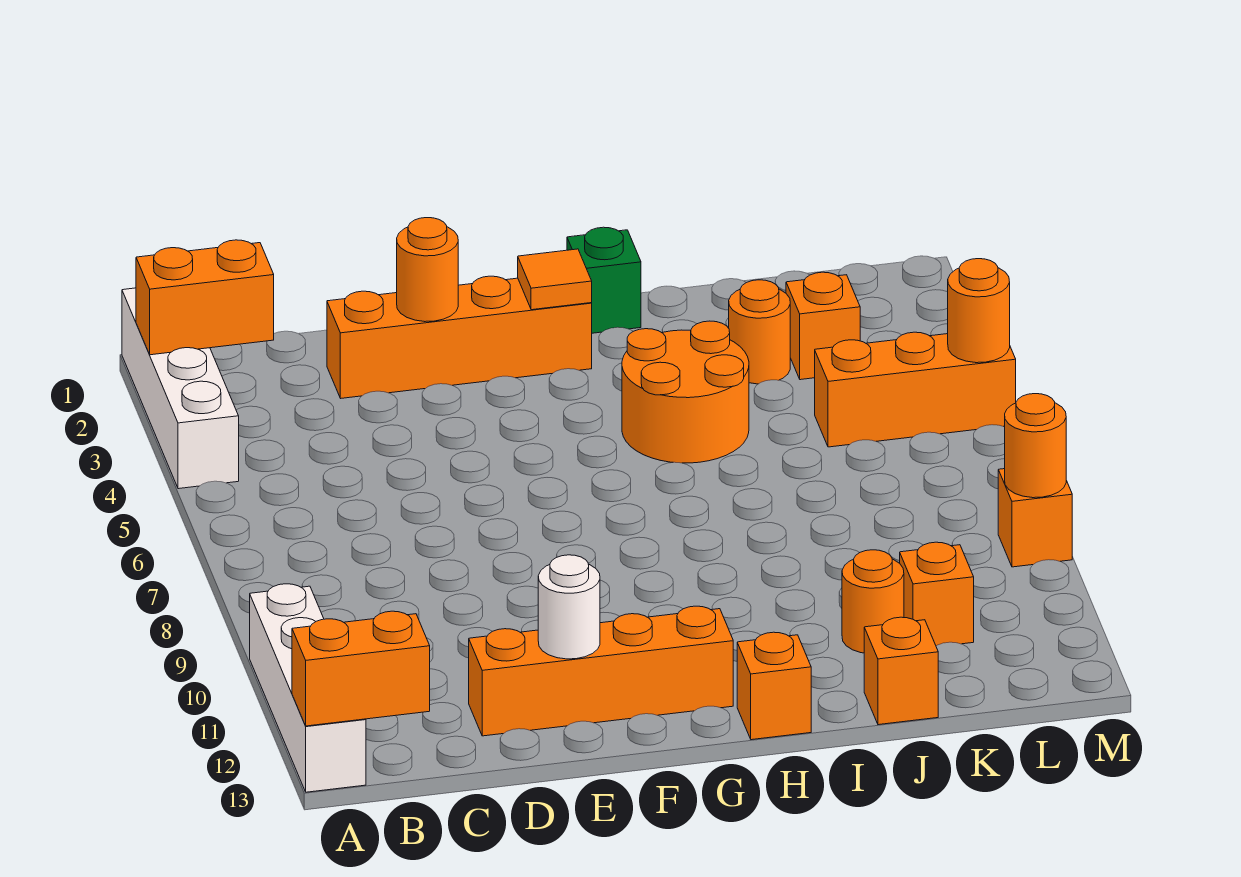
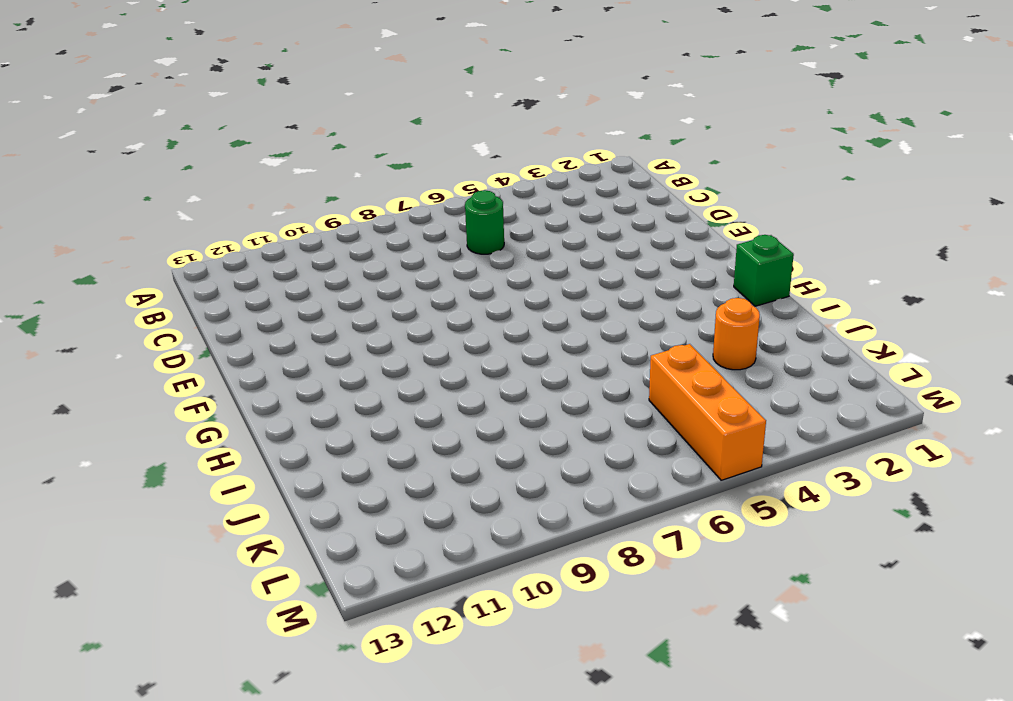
green 1x1 round brick [465,190,504,254] -> none
none -> white 1x4 brick [122,288,239,489]
none -> white 1x4 brick [250,584,366,792]
none -> orange 1x4 brick [327,276,592,398]

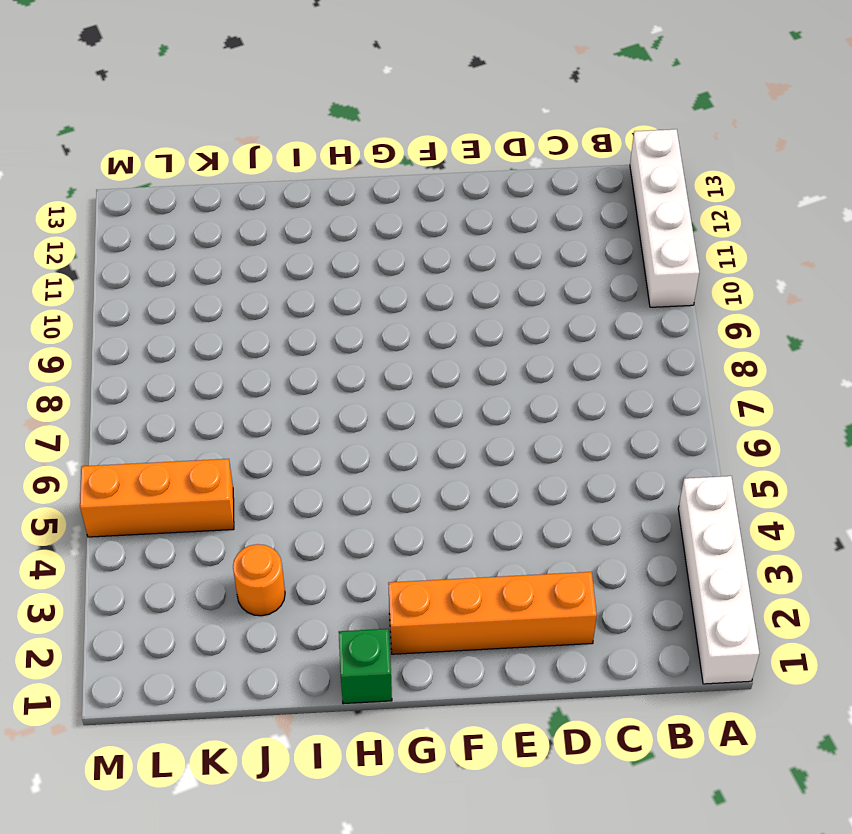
none -> orange 1x4 brick [469,606,733,736]
none -> orange 2x2 round brick [622,321,749,463]
none -> orange 1x1 brick [737,632,811,740]

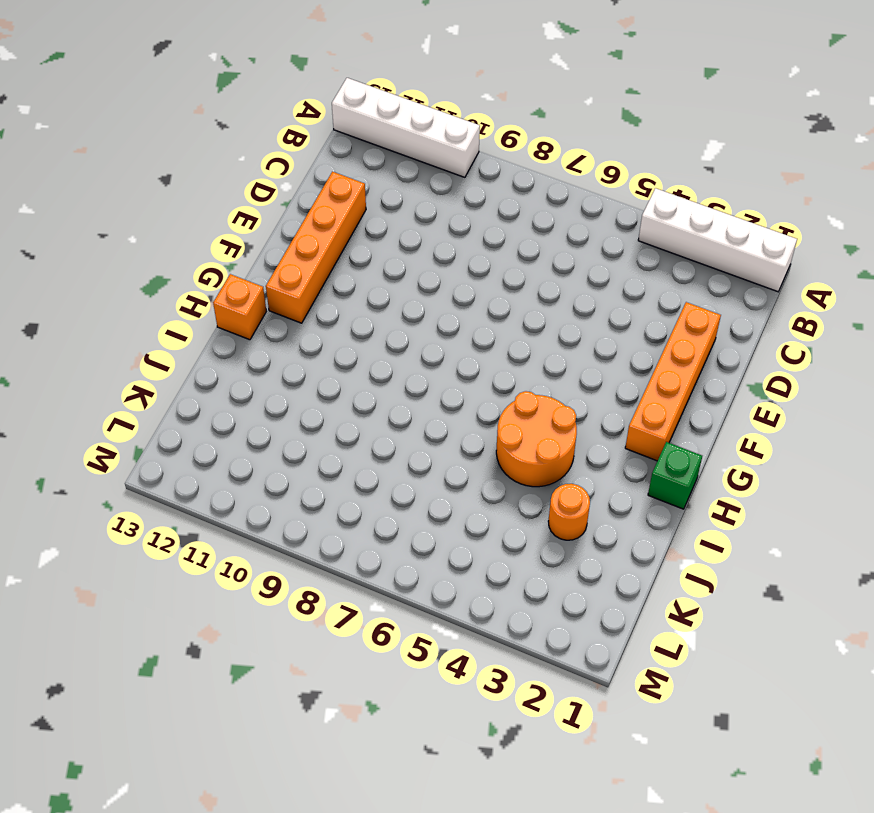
none -> orange 1x1 round brick [842,550,904,653]
none -> orange 1x1 brick [864,617,938,725]
none -> orange 1x1 brick [786,272,860,380]

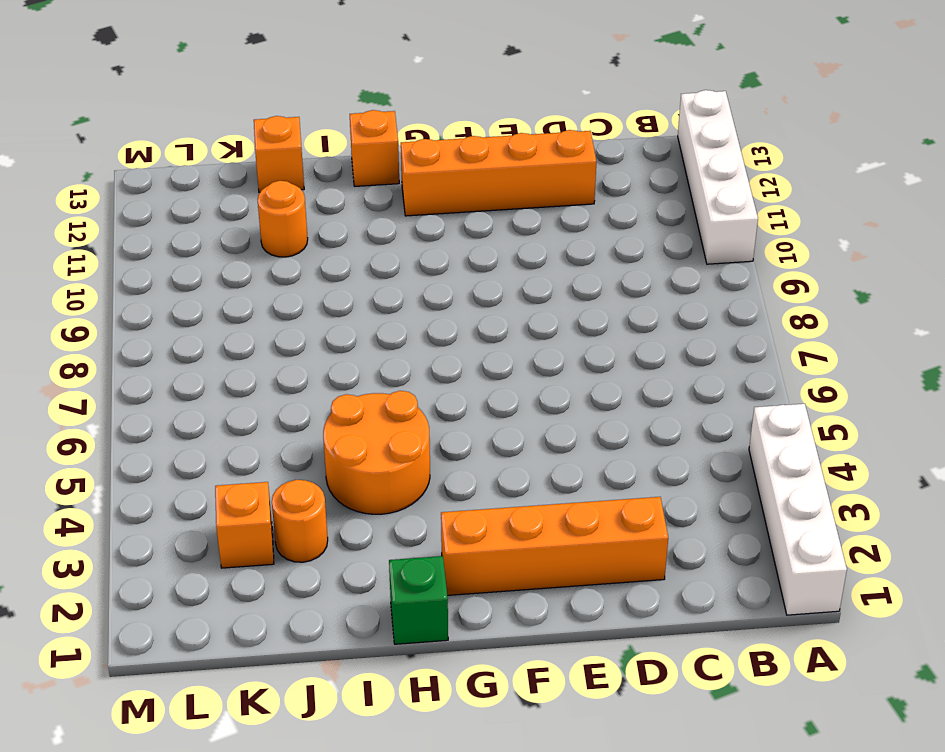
none -> orange 1x3 brick [815,332,1016,447]
none -> orange 1x1 brick [900,542,974,646]
none -> orange 1x1 brick [998,469,1072,567]

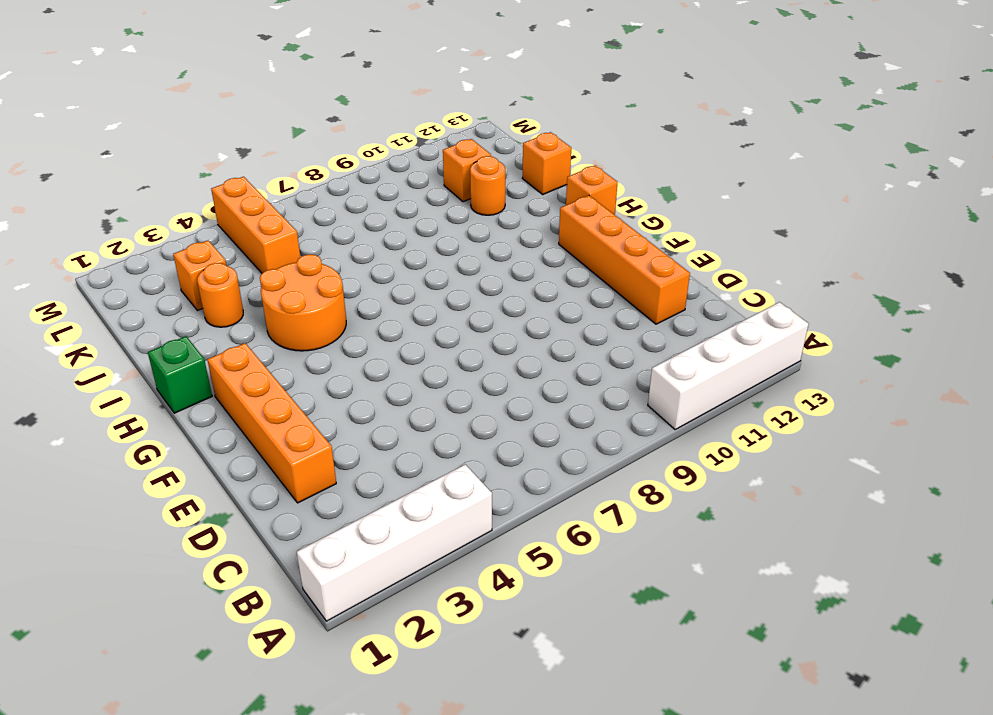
none -> orange 1x1 brick [998,469,1072,567]
none -> orange 1x2 brick [136,240,274,355]
none -> orange 1x2 brick [292,611,430,726]

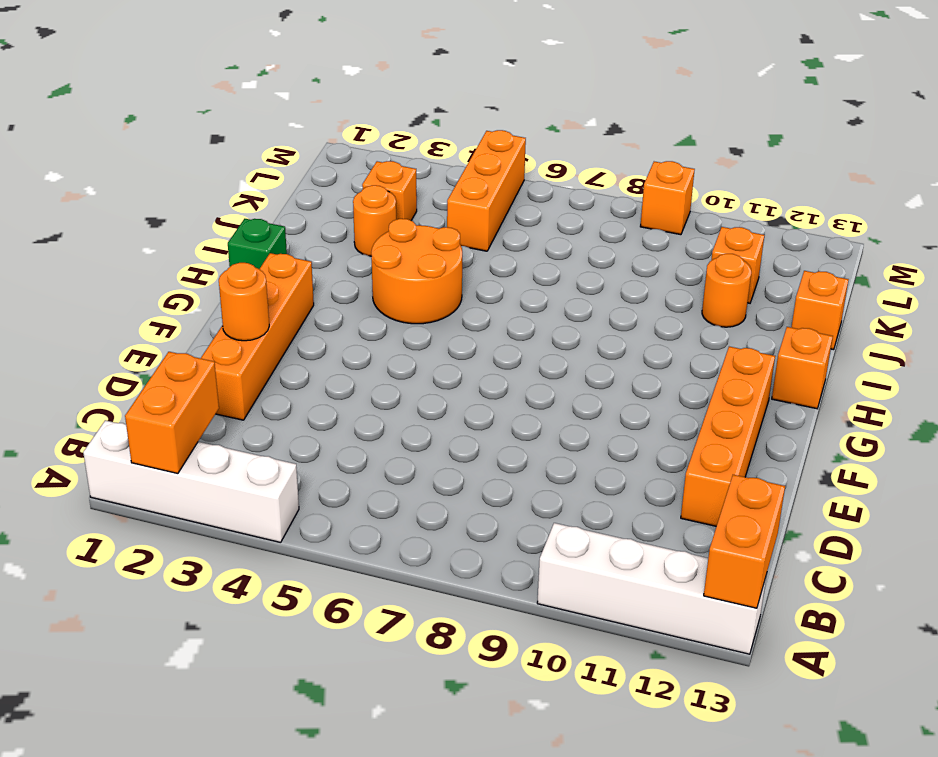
none -> white 1x1 round brick [538,555,600,659]
none -> orange 1x1 tile [518,249,592,310]
none -> orange 1x1 round brick [948,259,1010,363]

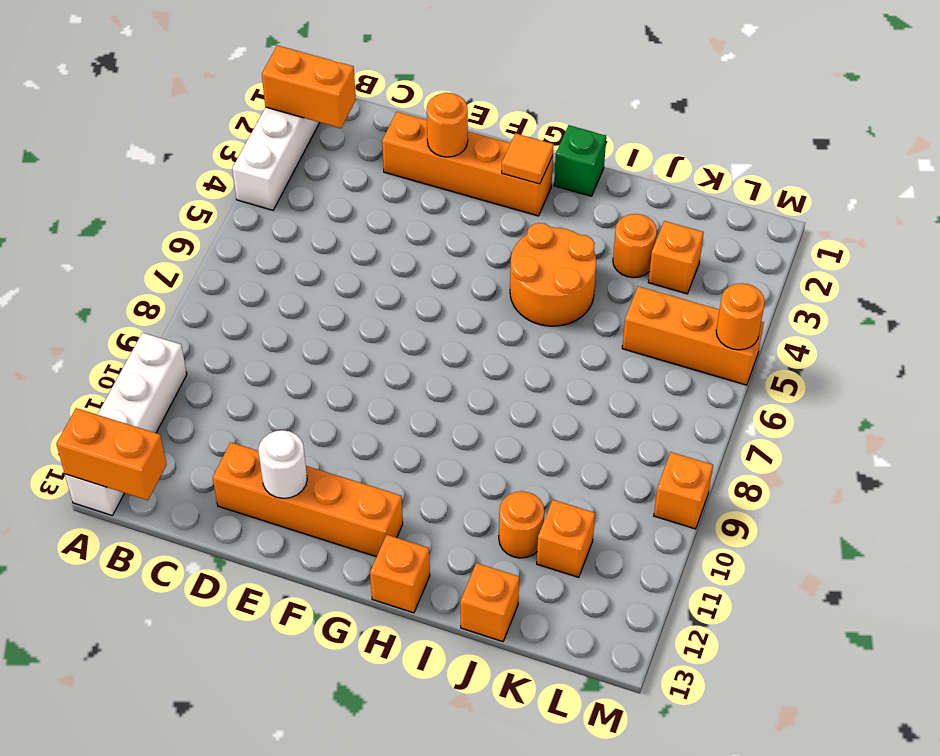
none -> orange 1x1 round brick [1005,394,1066,498]

